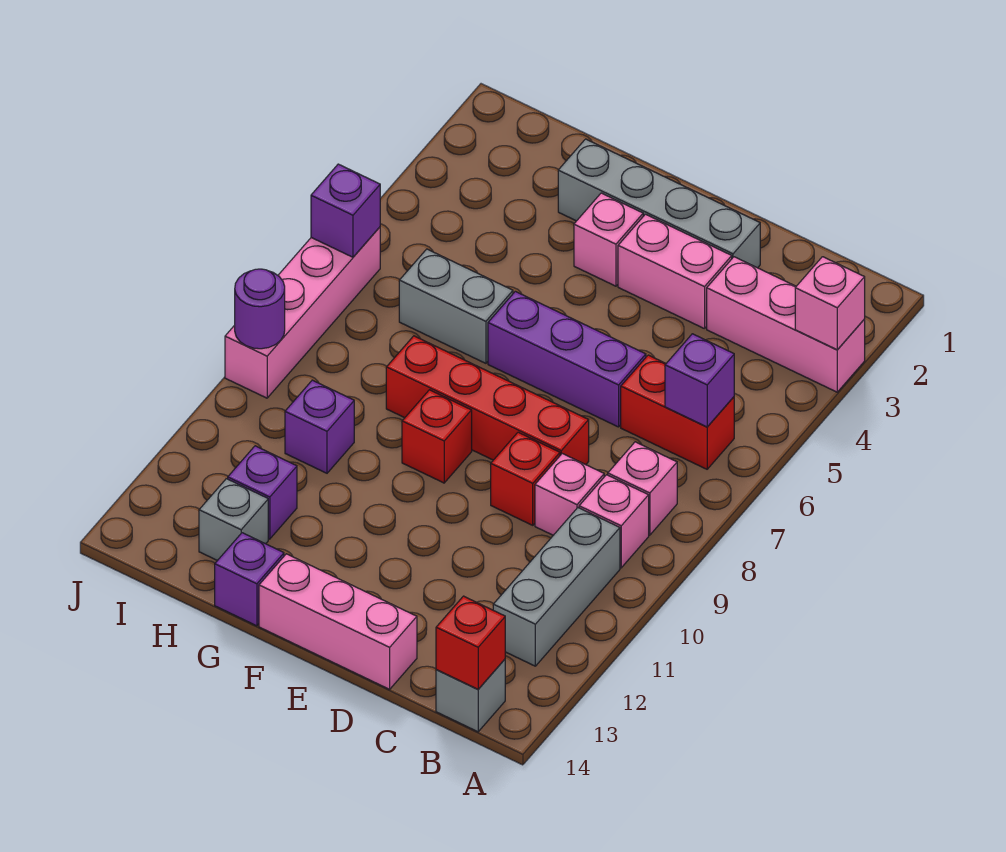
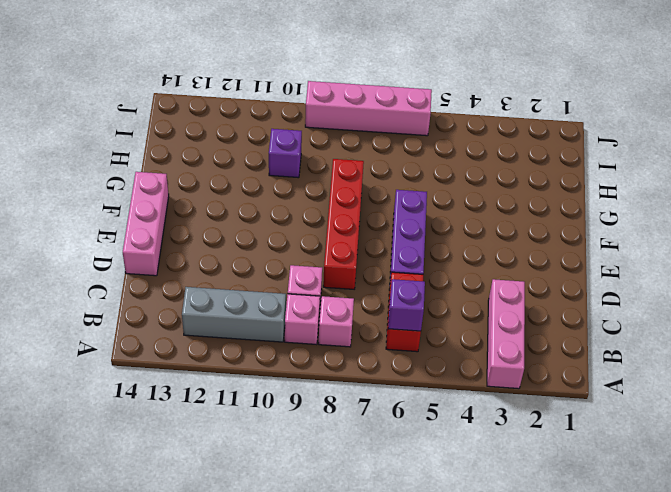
none -> grey 1x1 brick [436,659,505,732]
none -> grey 1x4 brick [558,139,760,268]
none -> pink 1x2 brick [618,214,732,329]

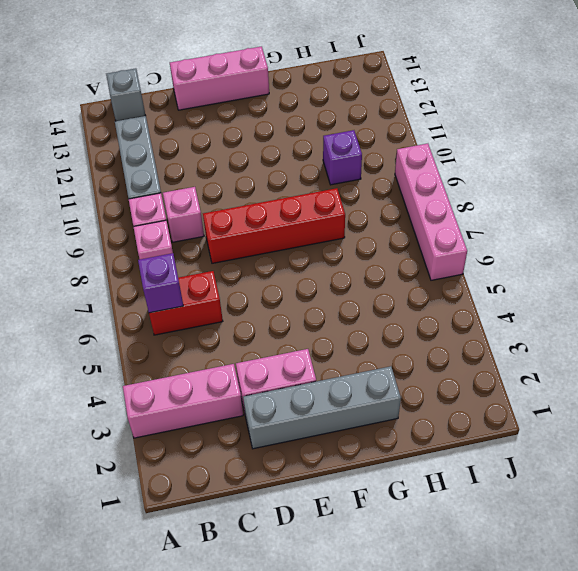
none -> purple 1x3 brick [488,291,646,427]
none -> red 1x1 brick [491,432,560,525]
none -> pink 1x1 brick [574,193,643,286]

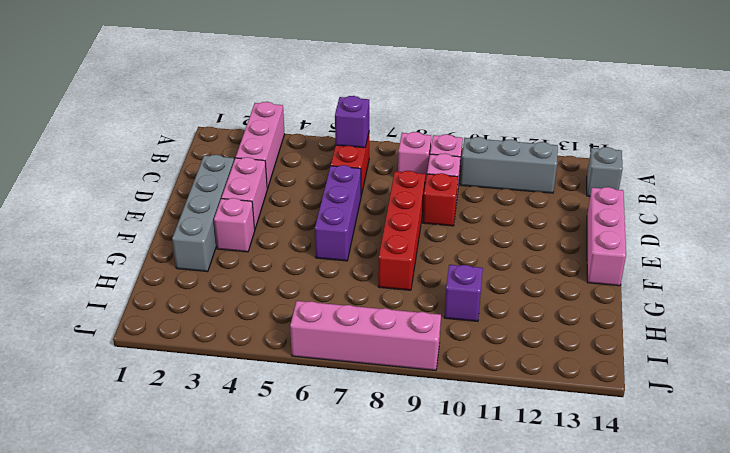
none -> red 1x1 brick [402,390,472,483]
none -> grey 1x2 brick [399,249,513,363]
none -> purple 1x1 brick [215,533,284,626]

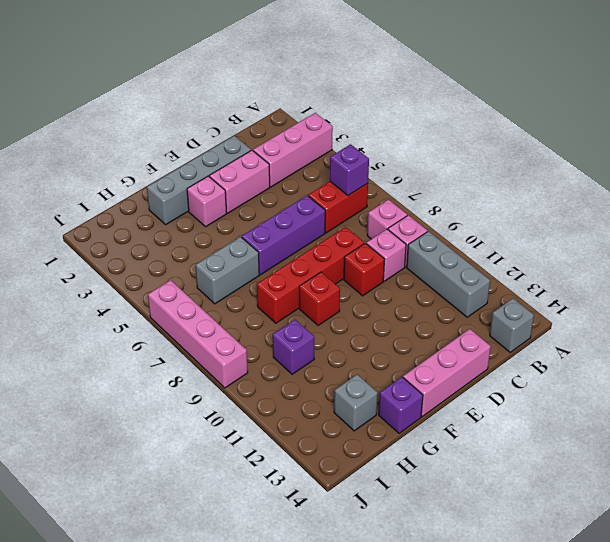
none -> purple 1x1 brick [228,446,297,539]
none -> pink 1x1 brick [795,257,865,350]
none -> red 1x1 brick [436,596,505,689]

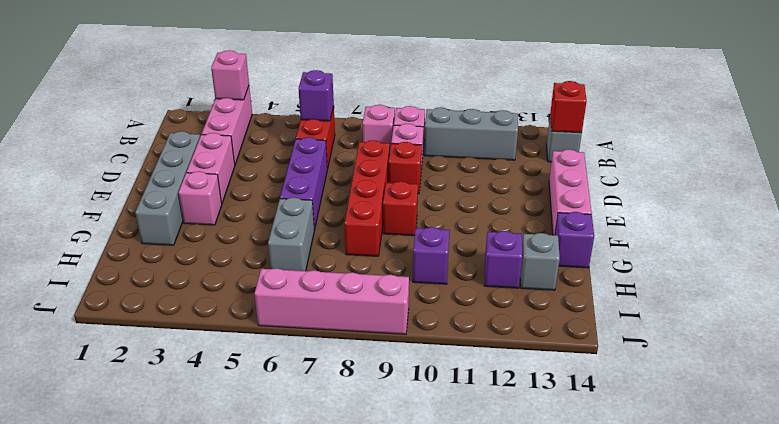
none -> purple 1x1 brick [311,164,380,257]
none -> purple 1x1 round brick [235,269,285,349]

